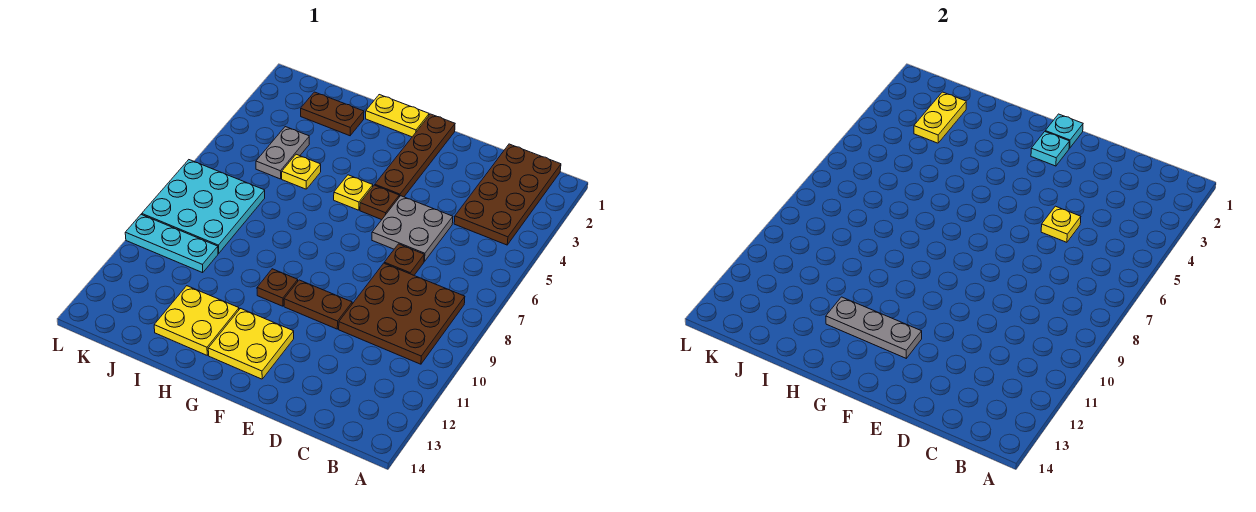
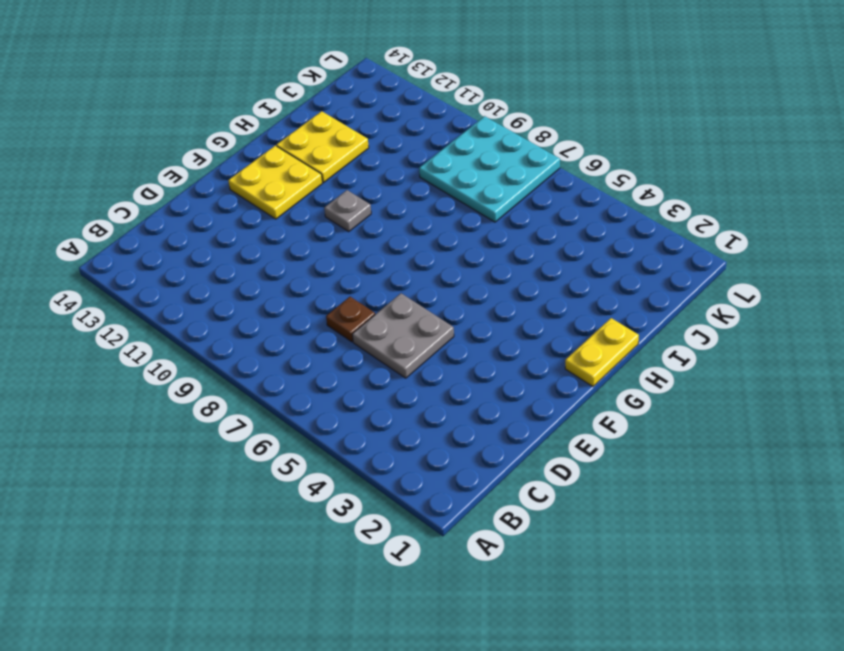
grey 1x1 plate [324,190,371,232] -> brown 1x1 plate [257,269,298,306]
none -> brown 2x4 plate [454,144,561,245]
none -> brown 3x3 plate [339,263,465,364]
none -> brown 1x2 plate [284,280,352,329]

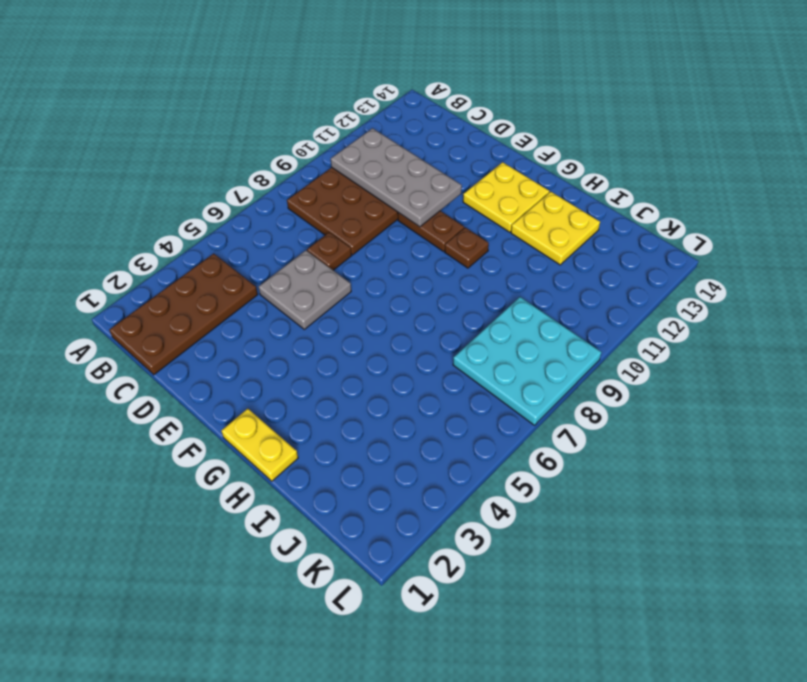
grey 2x4 plate [331,128,462,227] -> none
none -> brown 1x4 plate [375,114,455,197]
none -> brown 1x1 plate [360,185,399,220]
none -> yellow 1x1 plate [334,175,373,210]

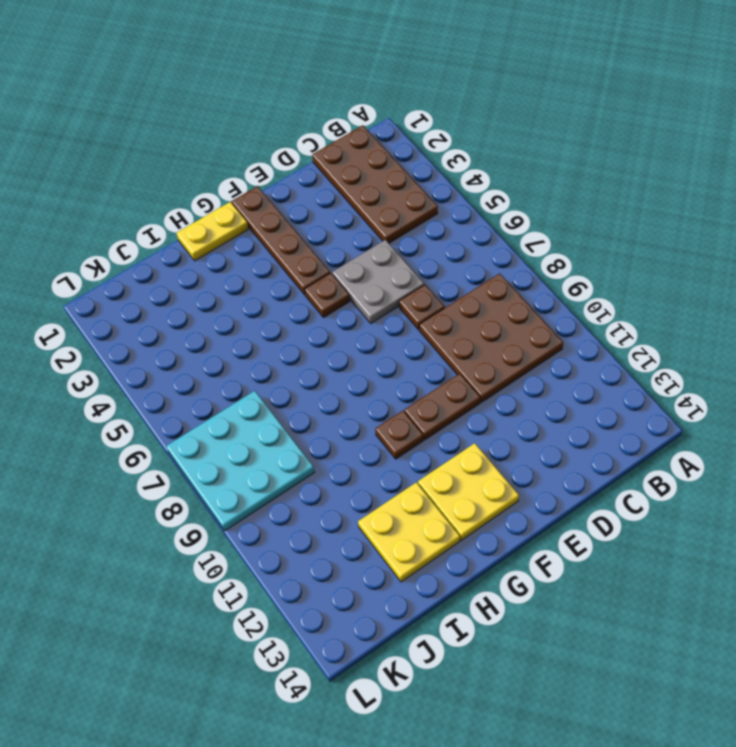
none -> yellow 1x1 plate [334,175,373,210]
none -> brown 1x2 plate [301,92,364,136]
none -> yellow 1x1 plate [282,154,321,189]

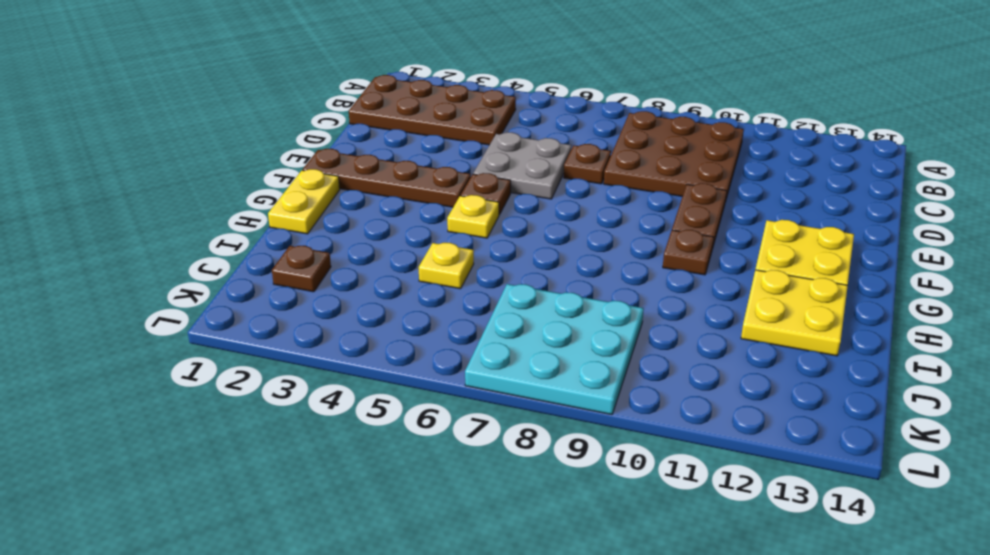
brown 1x1 plate [272,246,331,292] -> brown 1x2 plate [301,92,364,136]
none -> grey 1x2 plate [256,127,309,179]
none -> cyan 1x3 plate [125,214,218,273]
none -> yellow 1x1 plate [1041,206,1081,242]

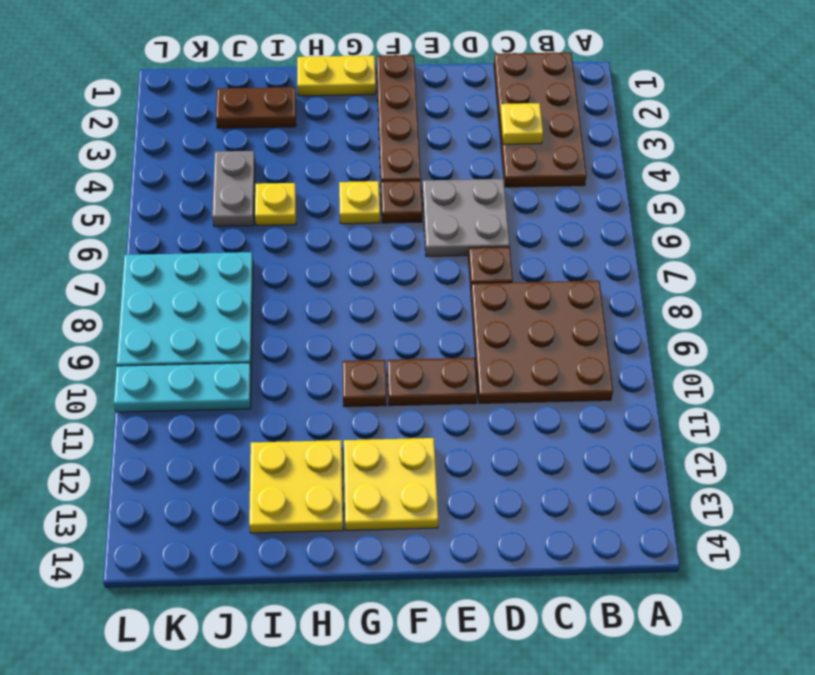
yellow 1x1 plate [500,103,543,144] -> yellow 1x1 plate moved to [1041,206,1081,242]
none -> cyan 1x1 plate [1045,114,1083,148]
none -> cyan 1x1 plate [1031,132,1069,166]
none -> grey 1x3 plate [826,297,922,358]

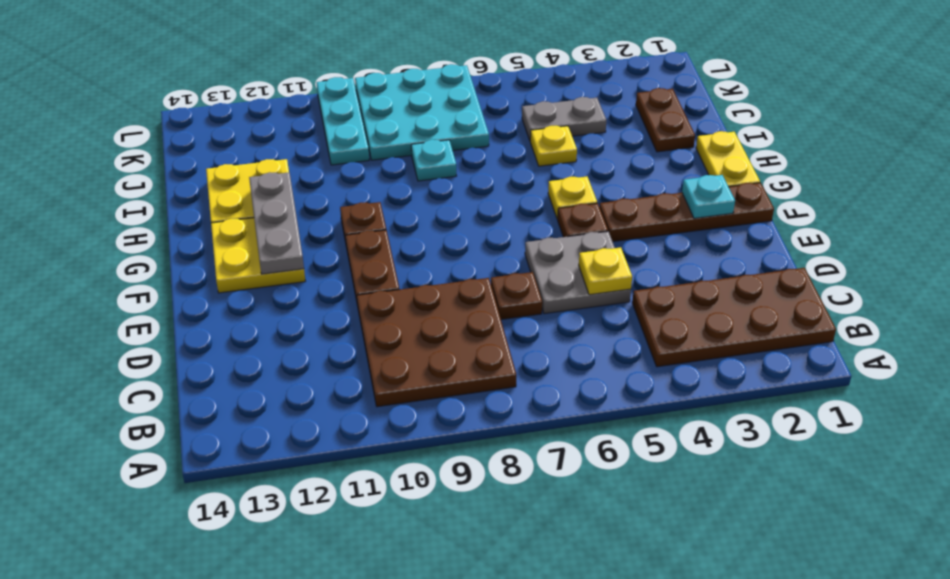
cyan 1x1 plate [411,140,456,181] -> cyan 1x1 plate moved to [1045,114,1083,148]
none -> yellow 1x2 plate [914,92,966,143]

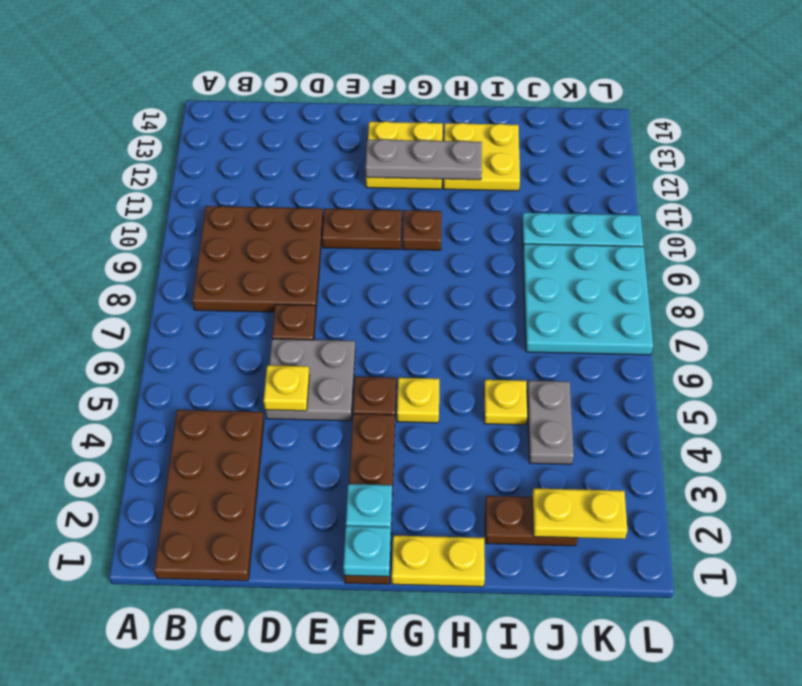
yellow 1x2 plate [532,488,628,539] -> yellow 1x2 plate turned to [914,92,966,143]

